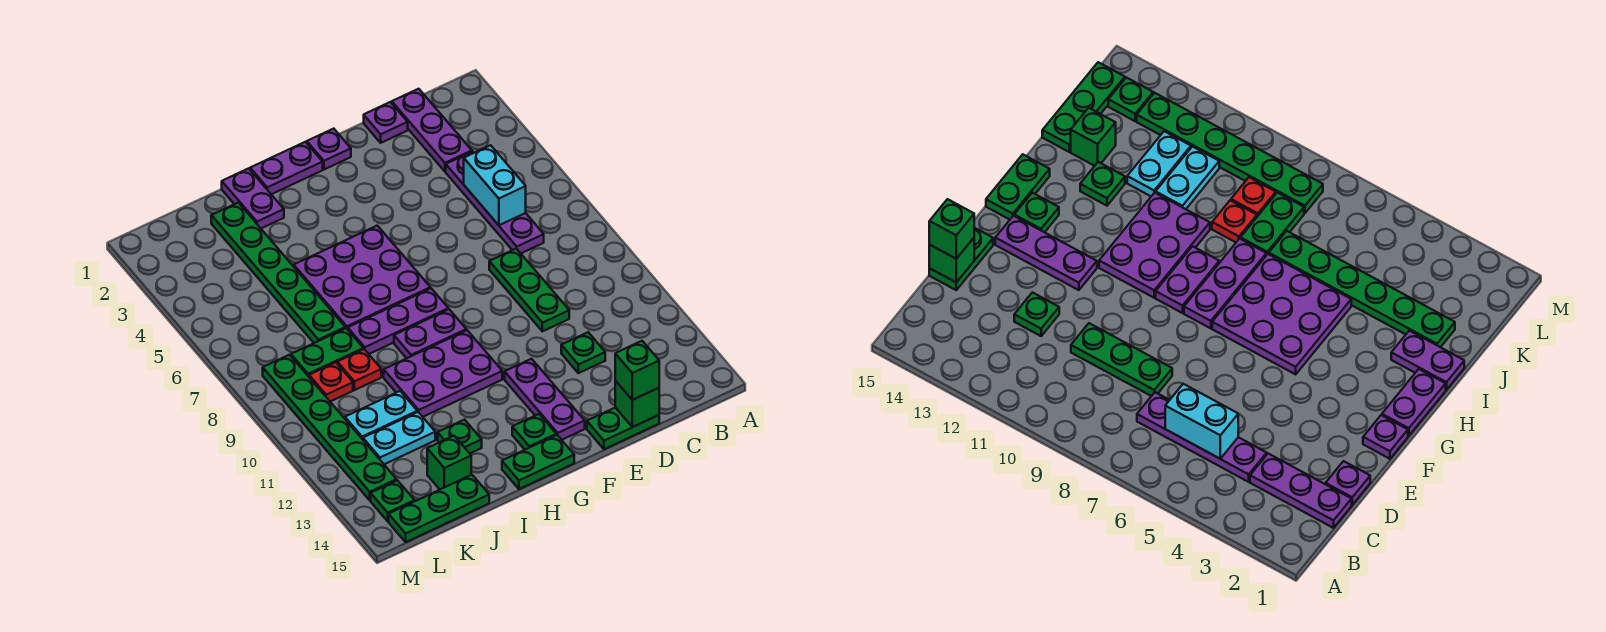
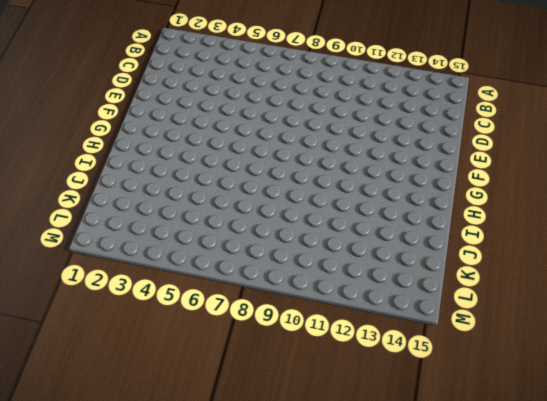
none -> purple 1x3 plate [392,89,472,172]
none -> purple 1x4 plate [446,151,544,253]
none -> purple 1x1 plate [364,102,408,143]
none -> green 1x3 plate [489,249,569,331]

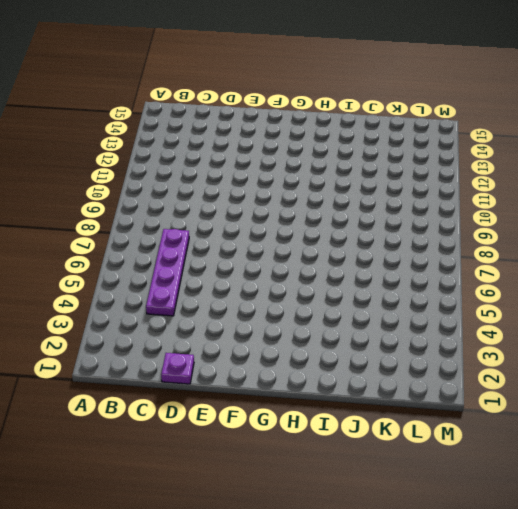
none -> purple 1x3 plate [392,89,472,172]
none -> green 1x3 plate [489,249,569,331]
none -> green 1x1 plate [561,332,605,373]
none -> green 1x2 plate [587,408,659,449]

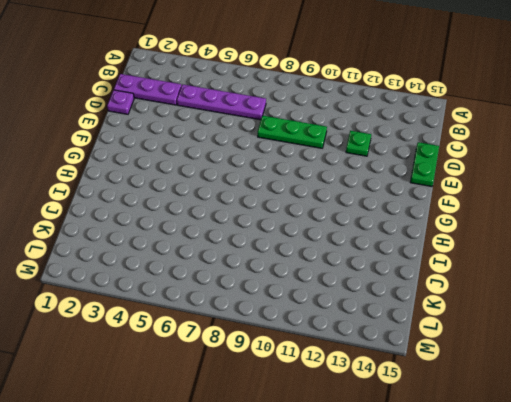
none -> purple 1x1 plate [307,129,351,170]
none -> purple 1x3 plate [505,359,585,440]
none -> purple 1x2 plate [250,142,323,194]
none -> purple 3x3 plate [294,226,430,329]

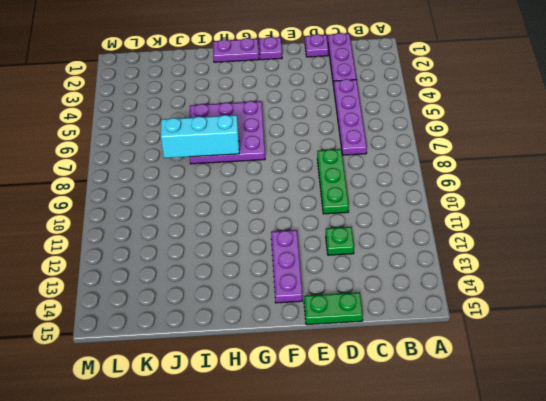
cyan 1x3 brick [161,115,239,158] -> none
none -> purple 1x3 plate [348,288,448,354]
none -> purple 1x2 plate [394,309,466,358]
none -> purple 2x3 plate [384,330,502,417]
none -> green 1x1 plate [512,414,556,450]

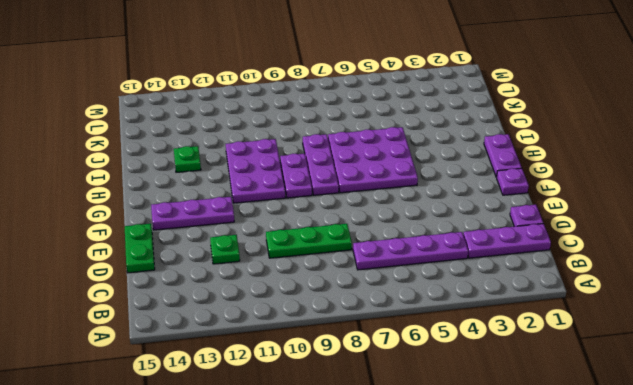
none -> green 1x1 plate [512,414,556,450]
none -> green 1x2 plate [502,435,574,489]
none -> purple 1x2 plate [222,168,284,228]
none -> green 1x6 plate [211,203,345,343]

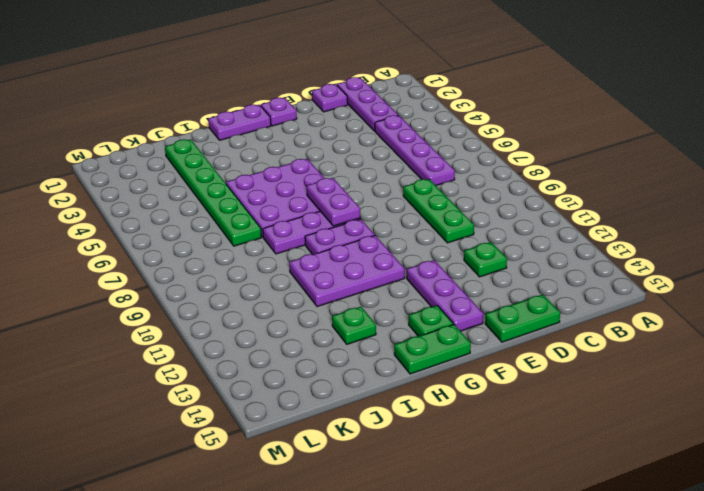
purple 1x2 plate [306,178,360,226] -> purple 1x2 plate moved to [222,168,284,228]
none -> green 1x2 plate [291,328,363,377]
none -> red 1x1 plate [337,349,381,390]
none -> cyan 1x2 plate [345,391,417,439]
none -> cyan 1x2 plate [363,412,435,464]

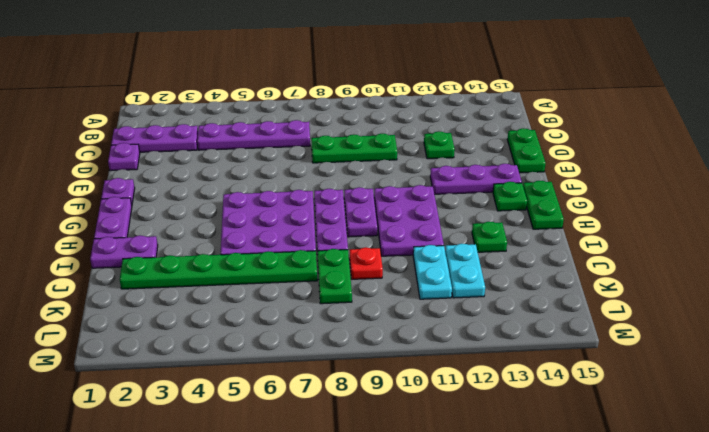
none -> green 1x1 brick [427,436,471,489]
none -> green 1x3 plate [389,475,489,542]
none -> red 1x1 plate [309,362,353,402]
none -> green 1x6 plate [263,355,397,500]

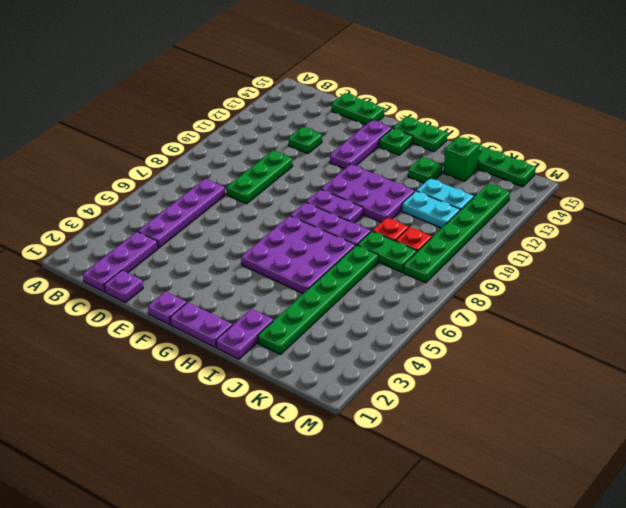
none -> green 1x1 plate [371,480,415,521]
none -> cyan 1x2 brick [464,145,526,225]
none -> green 1x1 brick [615,381,659,427]
none -> green 1x1 brick [615,341,659,400]

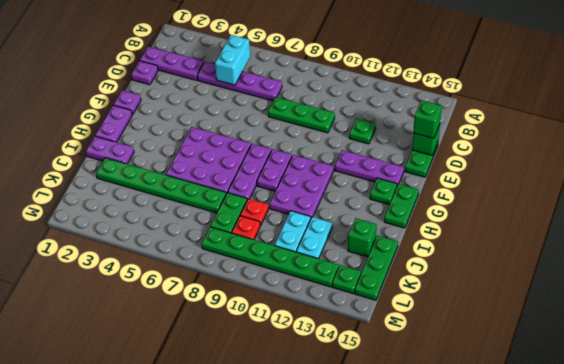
cyan 1x2 brick [215,35,250,85] -> cyan 1x2 brick turned to [464,145,526,225]
none -> green 1x1 plate [438,420,482,453]

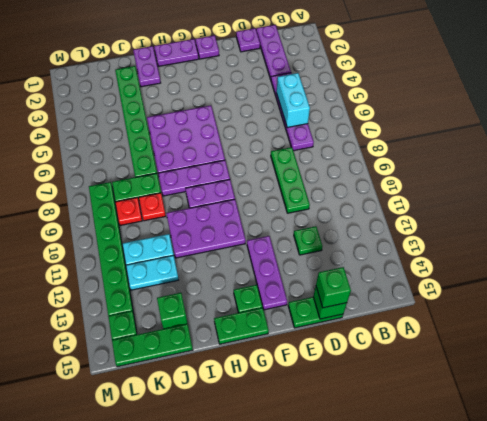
none -> green 1x1 plate [438,420,482,453]

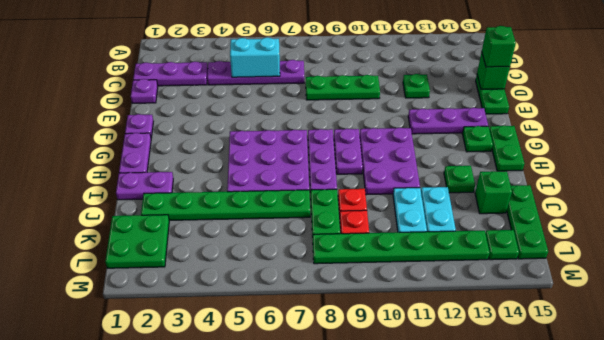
green 2x2 plate [105,215,169,268] -> none

